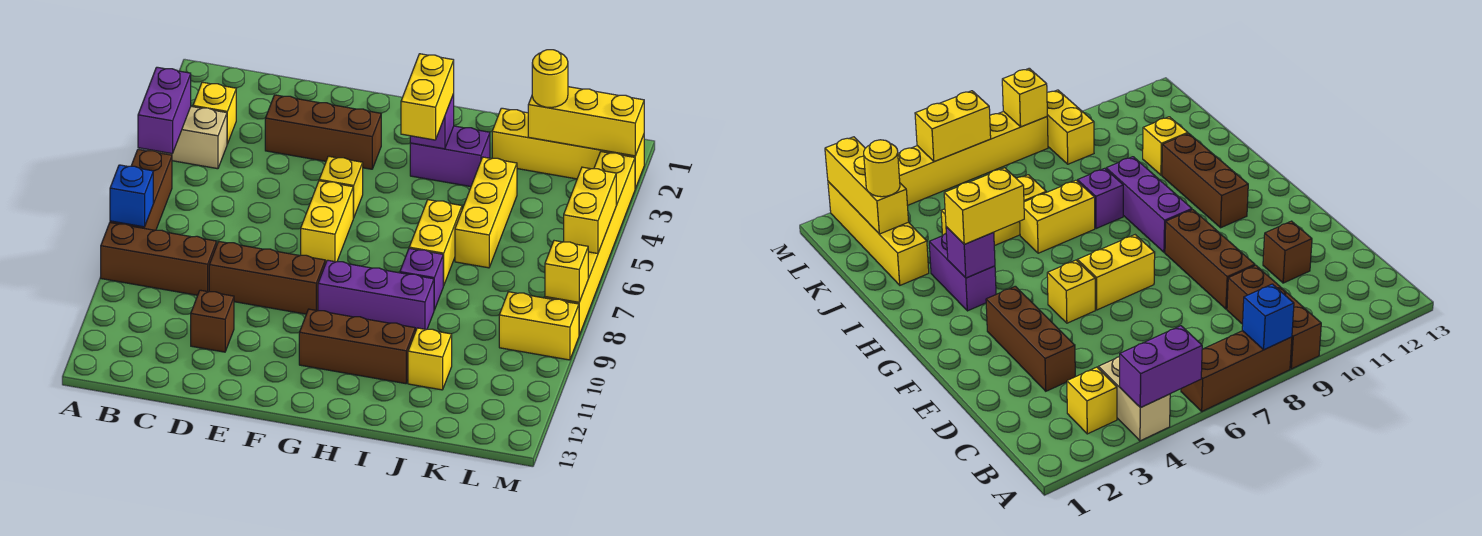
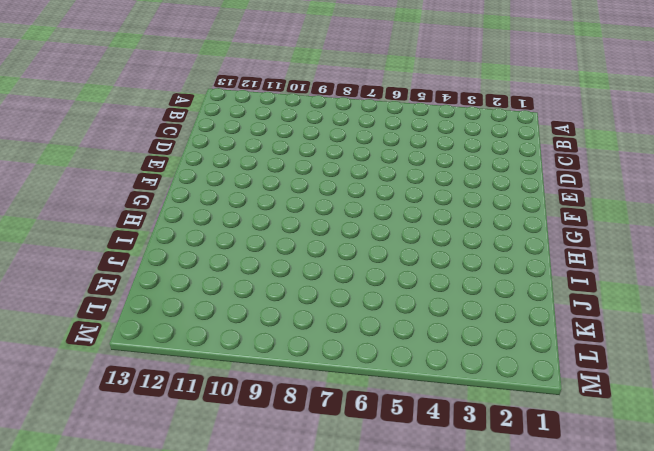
none -> tan 1x2 brick [147,106,227,169]
none -> brown 1x3 brick [110,149,172,230]
none -> brown 1x3 brick [101,223,217,295]

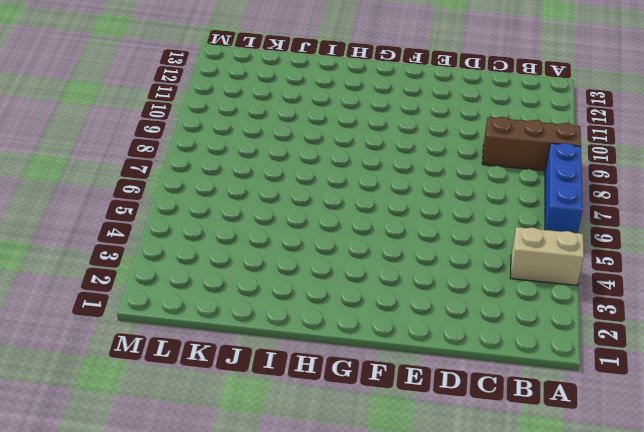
blue 1x3 brick [545,143,583,233] -> brown 1x3 brick [110,149,172,230]
none -> yellow 1x1 brick [193,82,236,144]
none -> brown 1x3 brick [265,95,381,169]
none -> brown 1x3 brick [209,241,325,314]

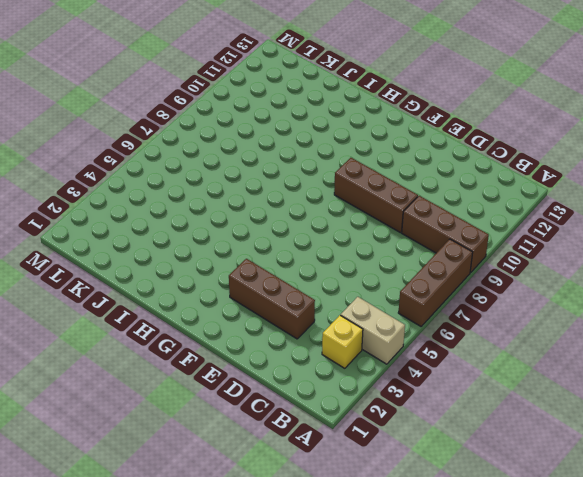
none -> brown 1x1 brick [191,290,234,352]
none -> yellow 1x1 brick [319,156,363,218]
none -> yellow 1x2 brick [301,181,353,264]

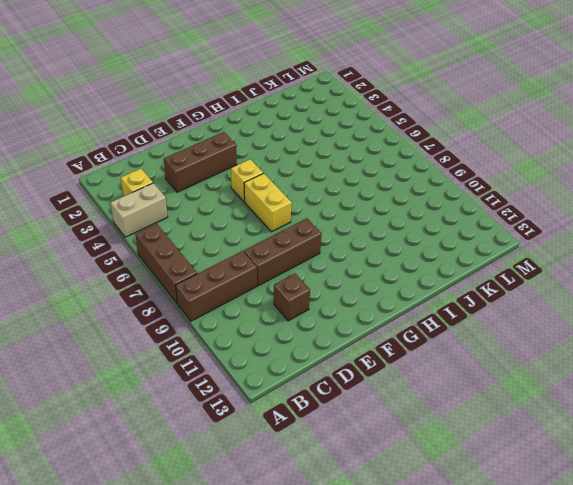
none -> purple 1x3 brick [318,260,434,332]
none -> brown 1x3 brick [299,309,415,384]
none -> purple 1x2 brick [410,126,490,187]

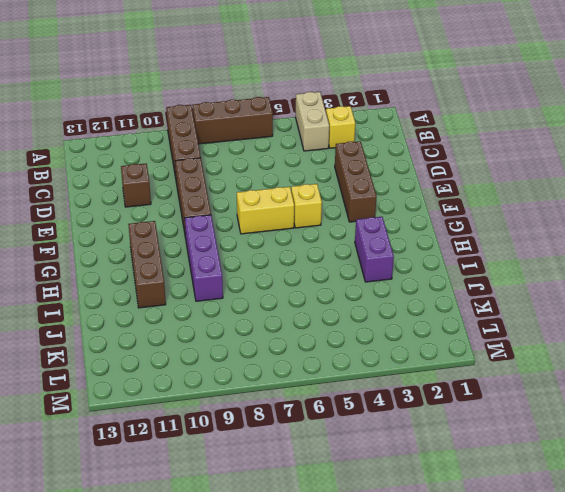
none -> yellow 1x2 brick [409,200,462,286]
none -> purple 1x1 brick [400,249,443,310]
none -> yellow 1x4 brick [492,108,644,189]

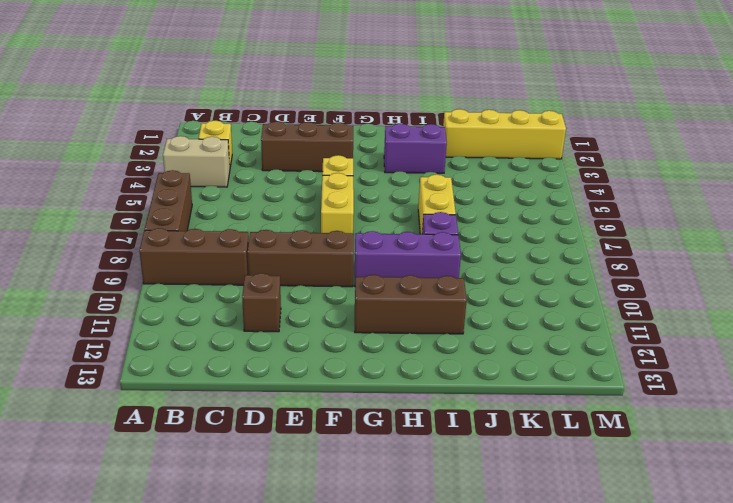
none -> yellow 1x3 brick [455,157,517,268]
none -> yellow 1x1 brick [408,328,452,390]
none -> yellow 1x2 brick [499,292,579,360]

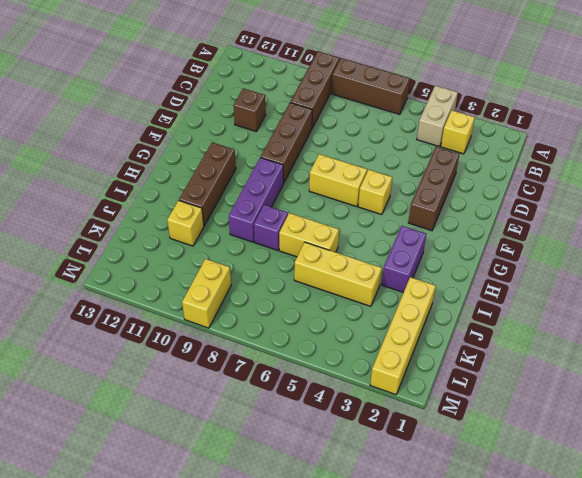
none -> yellow 1x6 brick [545,152,635,335]
none -> purple 1x2 brick [138,67,191,154]
none -> blue 1x1 brick [110,165,153,227]

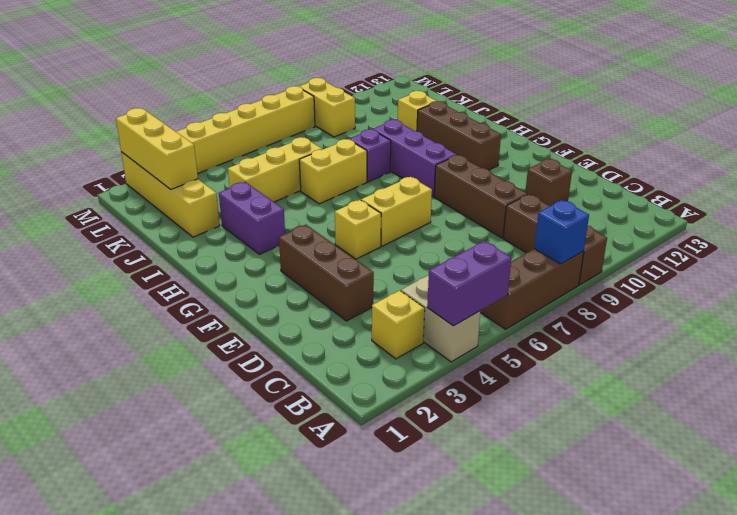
none -> purple 1x1 brick [410,94,454,149]
none -> yellow 1x2 brick [564,167,616,254]
none -> yellow 1x1 brick [545,241,588,302]

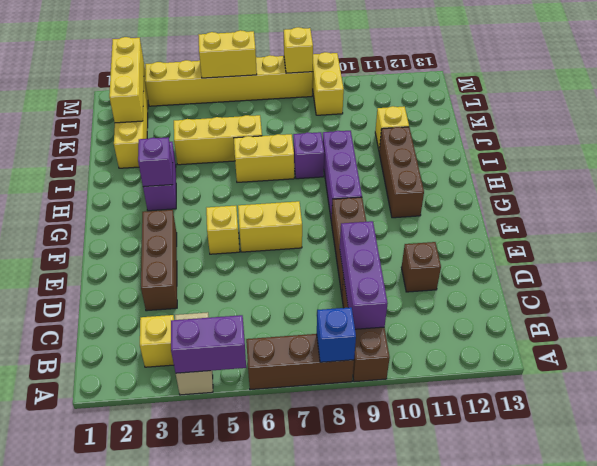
purple 1x3 brick [340,221,388,329] -> none
none -> yellow 1x2 brick [401,54,454,140]
none -> yellow 1x1 round brick [532,50,568,108]

